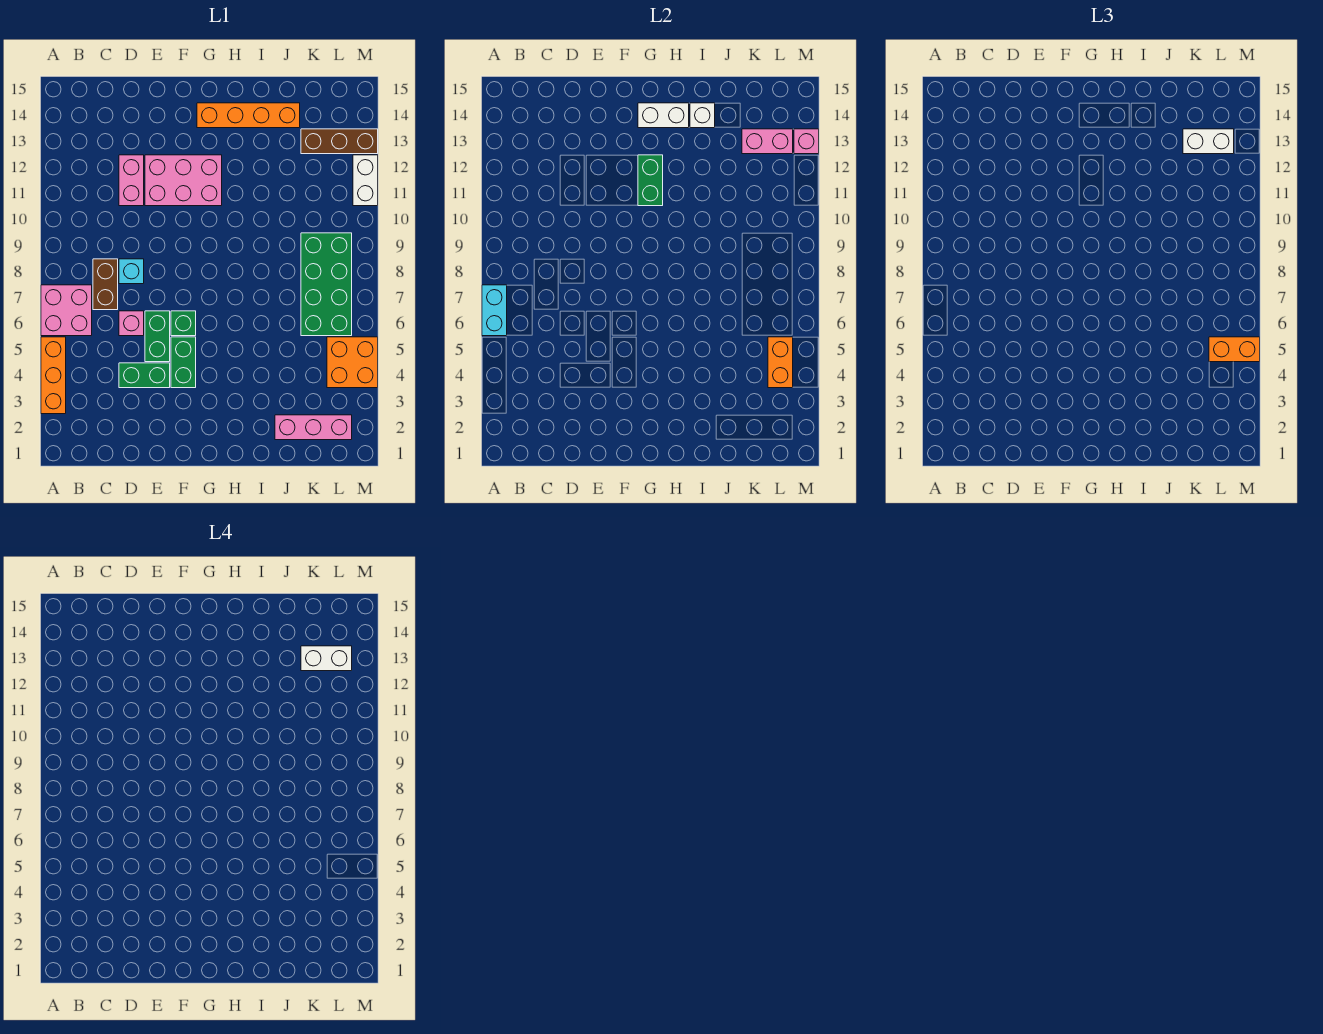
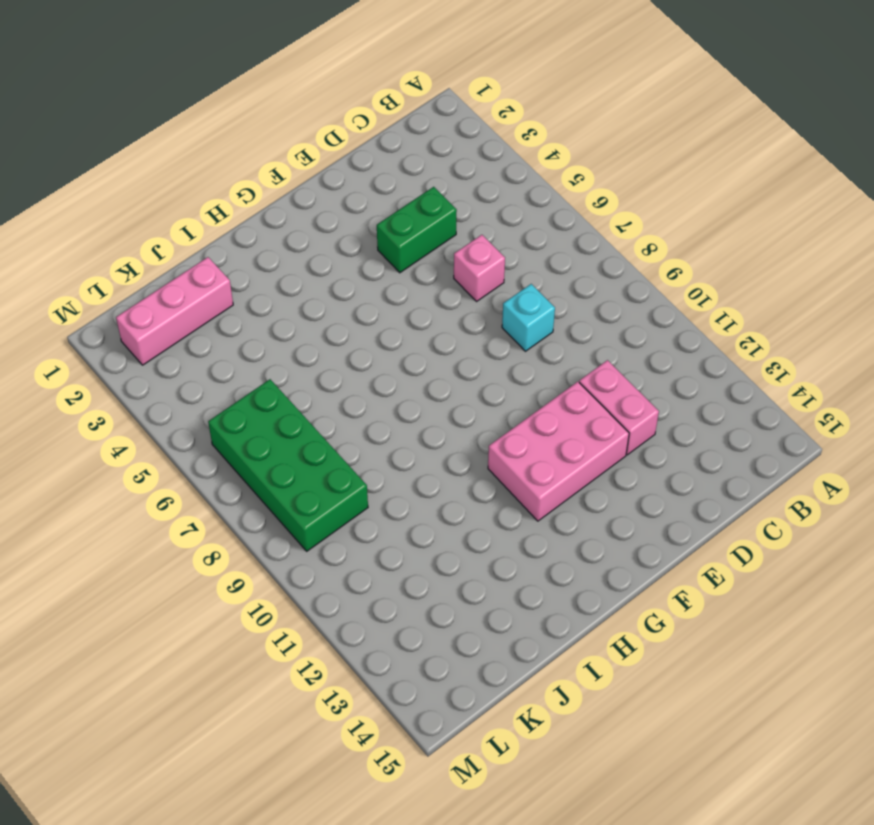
none -> orange 1x3 brick [41,337,66,414]
none -> pink 2x2 brick [41,285,92,336]
none -> brown 1x2 brick [93,259,118,310]

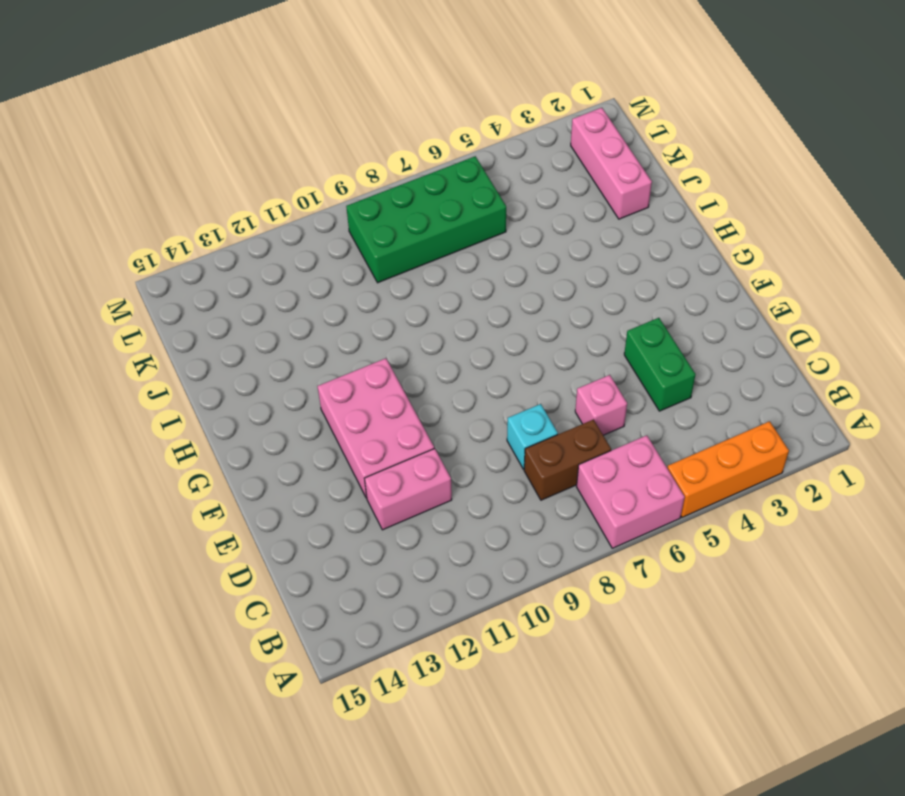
none -> green 1x2 brick [145,311,170,362]
none -> green 1x2 brick [171,337,196,388]
none -> green 1x1 brick [171,311,196,336]

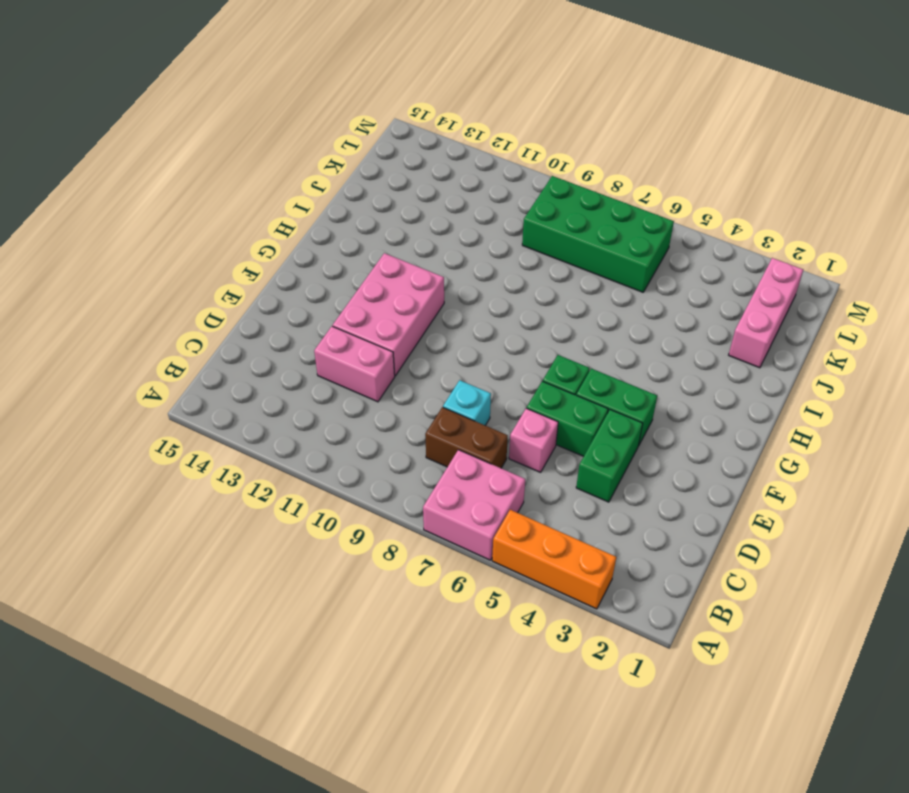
none -> orange 1x4 brick [197,103,300,128]
none -> brown 1x3 brick [301,129,378,154]
none -> orange 2x2 brick [327,337,378,388]

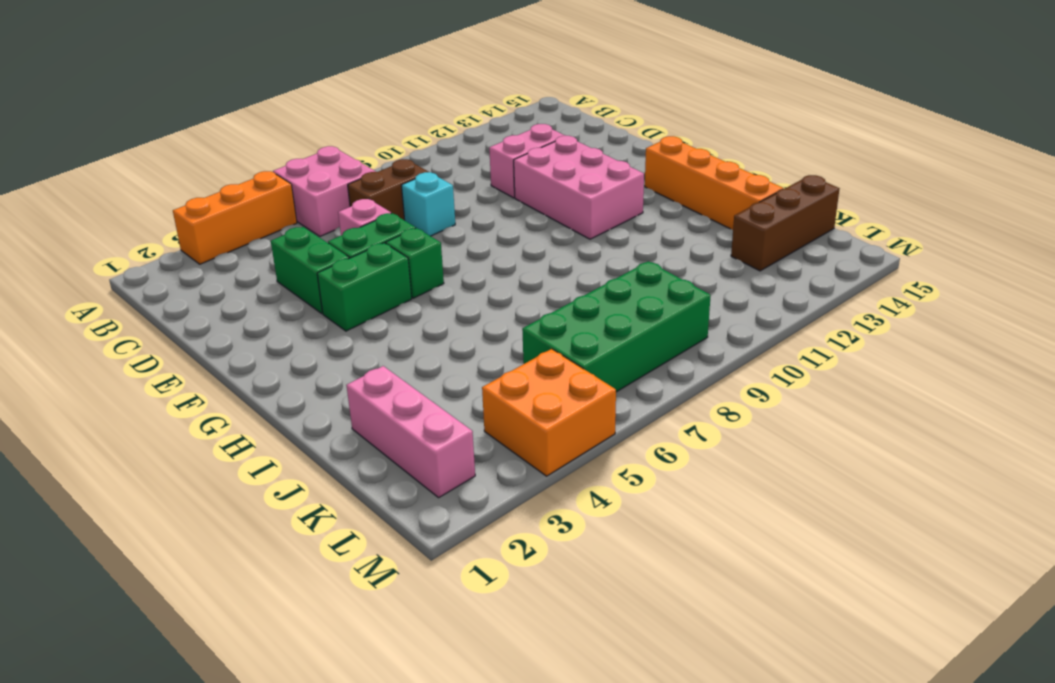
brown 1x3 brick [731,175,839,271] -> brown 1x3 brick turned to [301,129,378,154]
none -> white 1x2 brick [353,155,378,206]
none -> cyan 1x2 brick [482,285,507,336]
none -> green 1x2 brick [638,155,663,206]

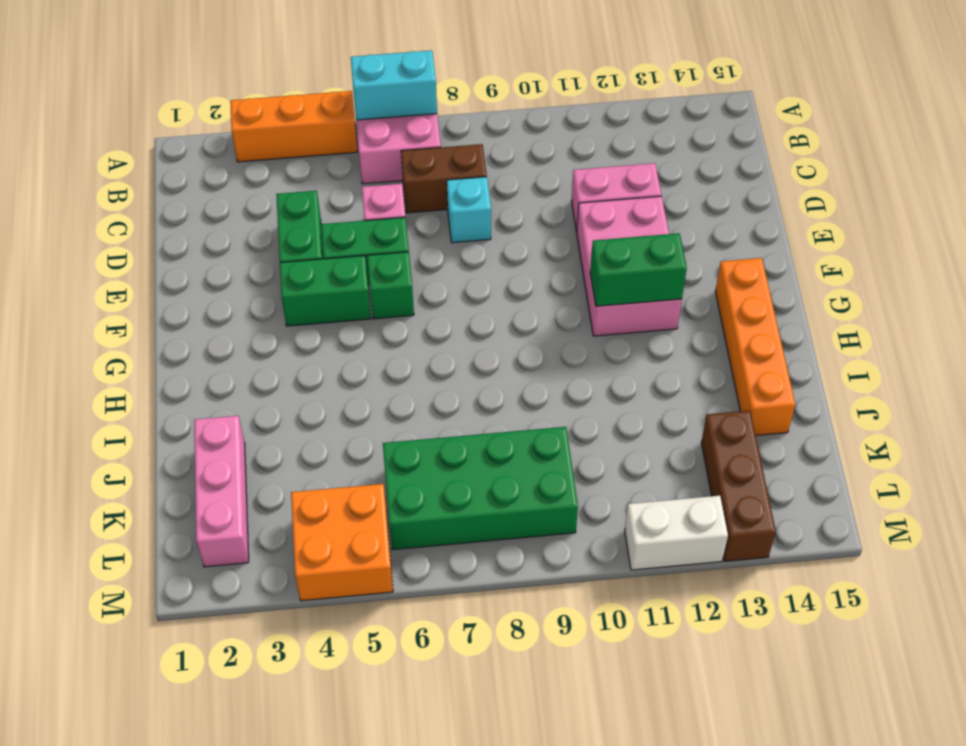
none -> white 1x2 brick [638,103,689,128]
none -> white 1x1 brick [690,103,715,128]
none -> pink 1x2 brick [742,129,793,154]

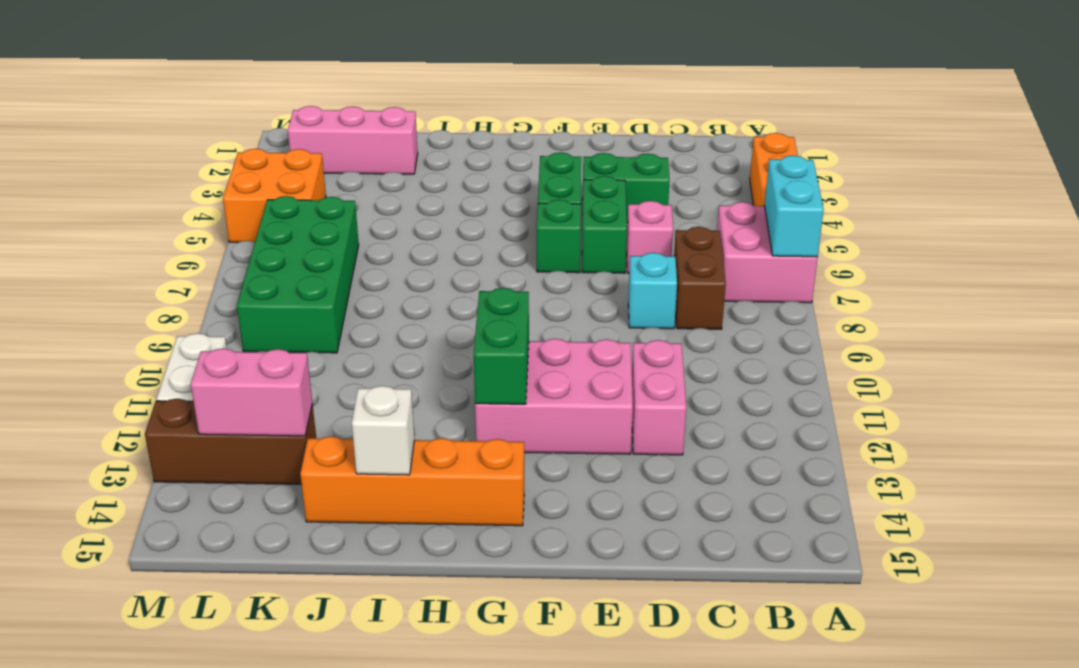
none -> white 1x2 brick [638,103,689,128]
none -> orange 1x2 brick [768,337,793,388]
none -> pink 1x1 brick [794,129,819,154]

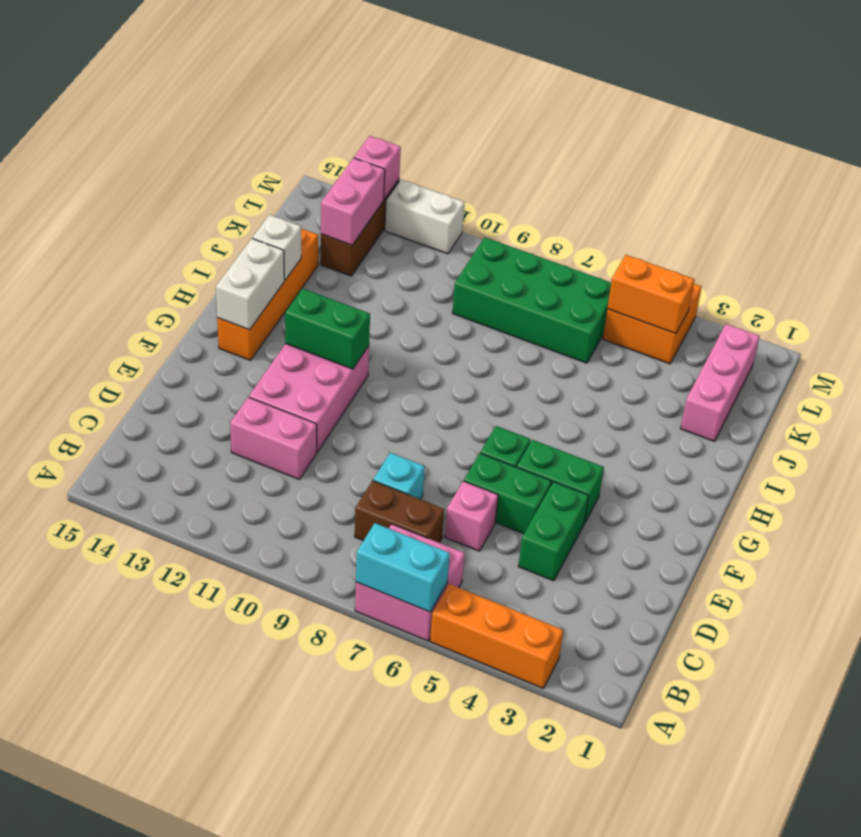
none -> white 1x2 brick [1183,129,1234,154]
none -> orange 1x2 brick [1209,337,1260,362]
none -> white 1x2 brick [301,646,352,671]

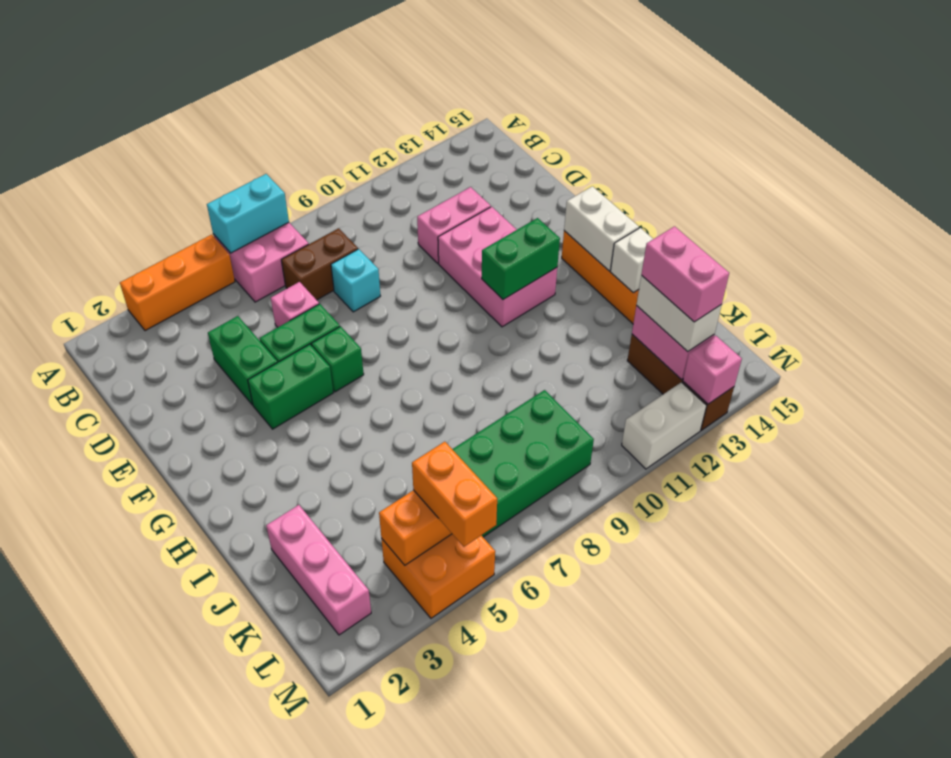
pink 1x2 brick [641,226,729,322] -> white 1x2 brick [301,646,352,671]

